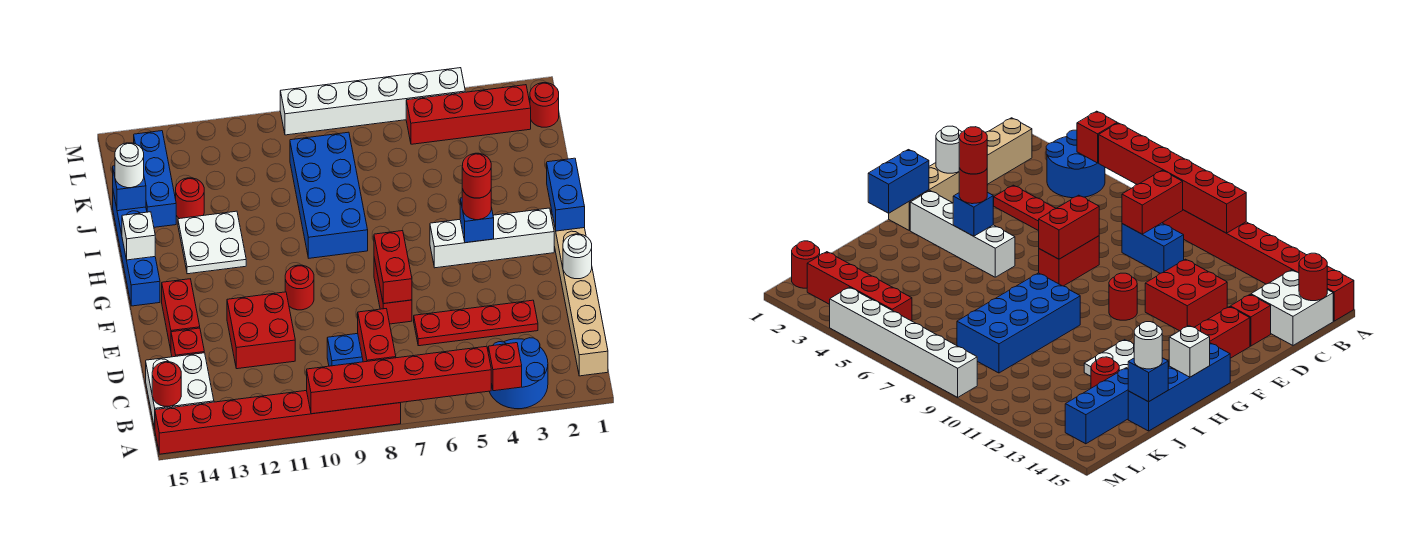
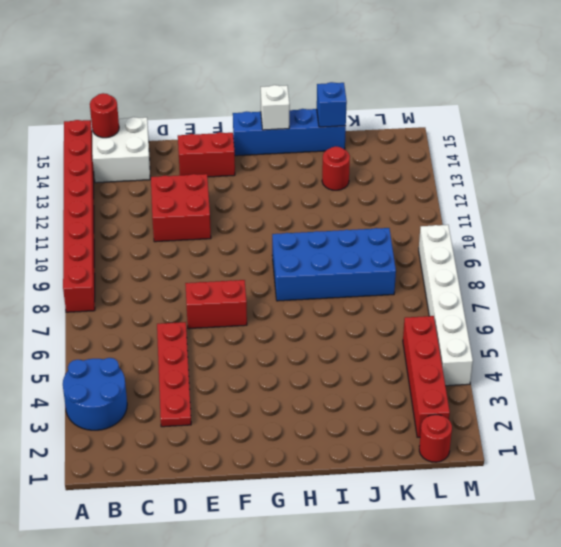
none -> tan 1x6 brick [551,210,608,376]
none -> blue 1x2 brick [327,334,363,366]
none -> red 1x1 brick [171,328,204,357]
none -> red 1x1 round brick [285,265,314,310]

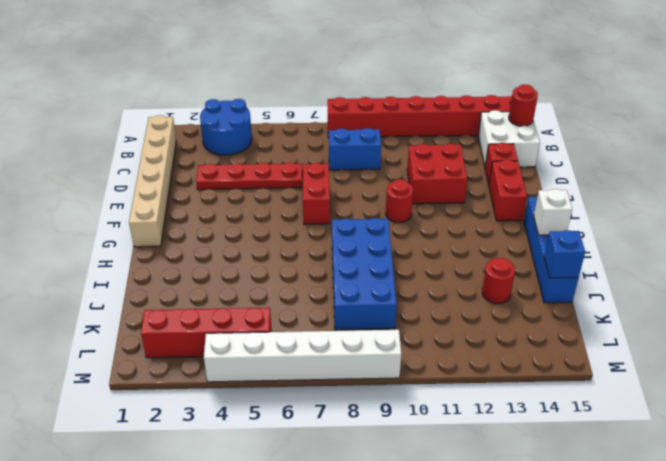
none -> white 1x4 brick [430,208,554,268]
none -> white 2x2 plate [178,211,246,274]
none -> blue 1x3 brick [134,131,176,227]
none -> red 1x1 round brick [530,83,559,127]

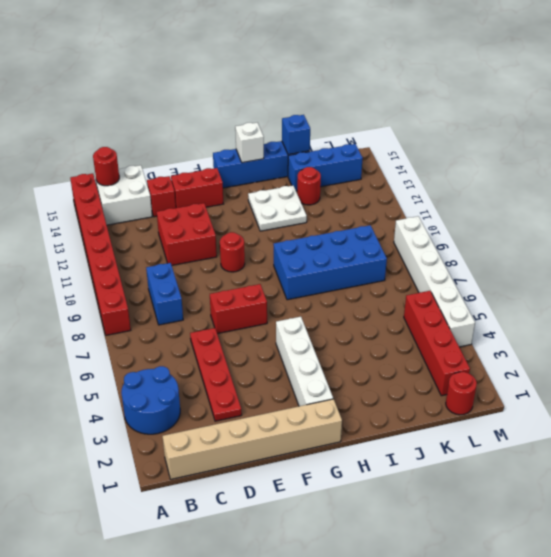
none -> red 1x1 brick [488,343,522,391]
none -> red 1x6 brick [307,346,491,414]
none -> red 1x2 brick [358,309,396,362]
none -> white 1x1 round brick [563,234,592,279]

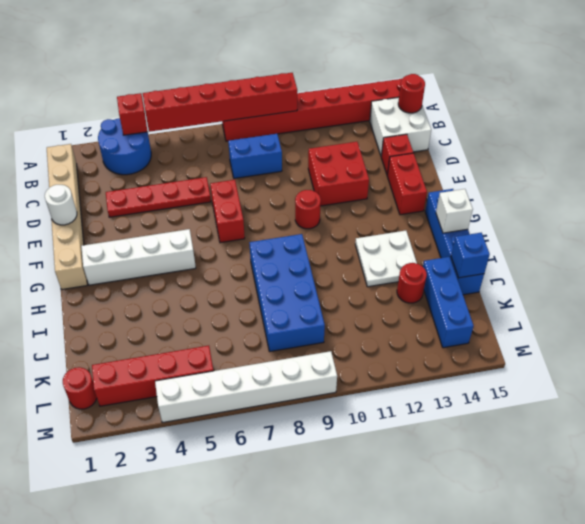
none -> red 1x2 brick [358,309,396,362]
none -> red 1x2 brick [374,231,412,304]
none -> blue 1x2 brick [547,158,585,231]
none -> blue 1x1 brick [460,198,494,243]

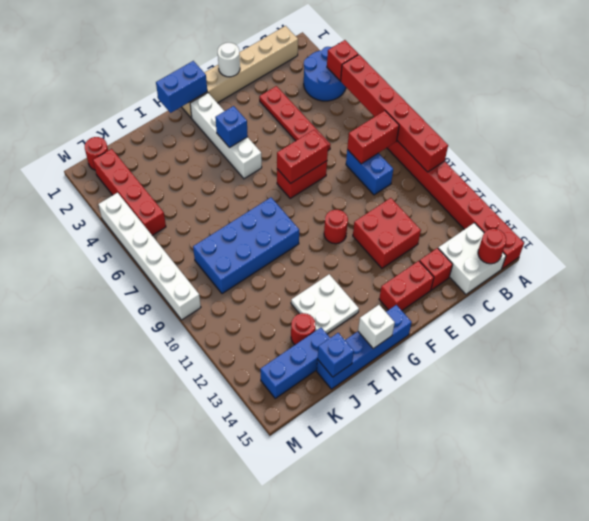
none -> red 1x1 round brick [462,189,491,220]
none -> white 1x1 round brick [115,143,144,188]
none -> red 1x1 round brick [462,153,491,198]

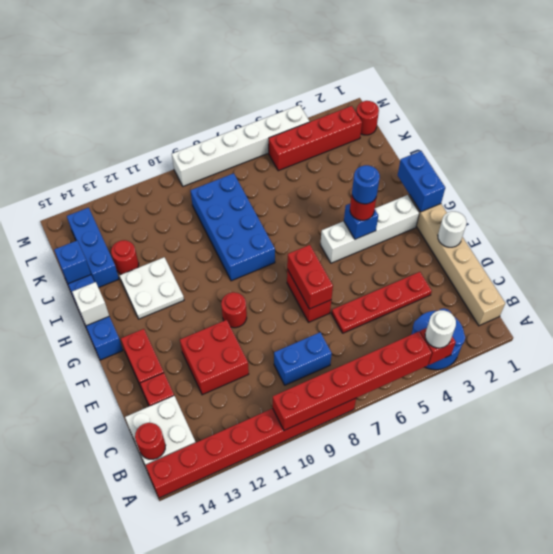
white 1x1 round brick [425,310,456,348] -> white 1x1 round brick moved to [115,143,144,188]
blue 1x1 round brick [352,165,380,204] -> red 1x1 round brick [462,153,491,198]
none -> red 1x2 brick [358,309,396,362]

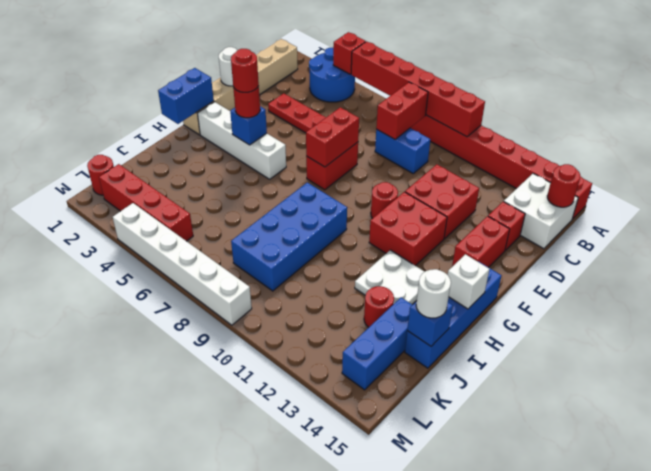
red 2x2 brick [369,192,447,266] -> none

